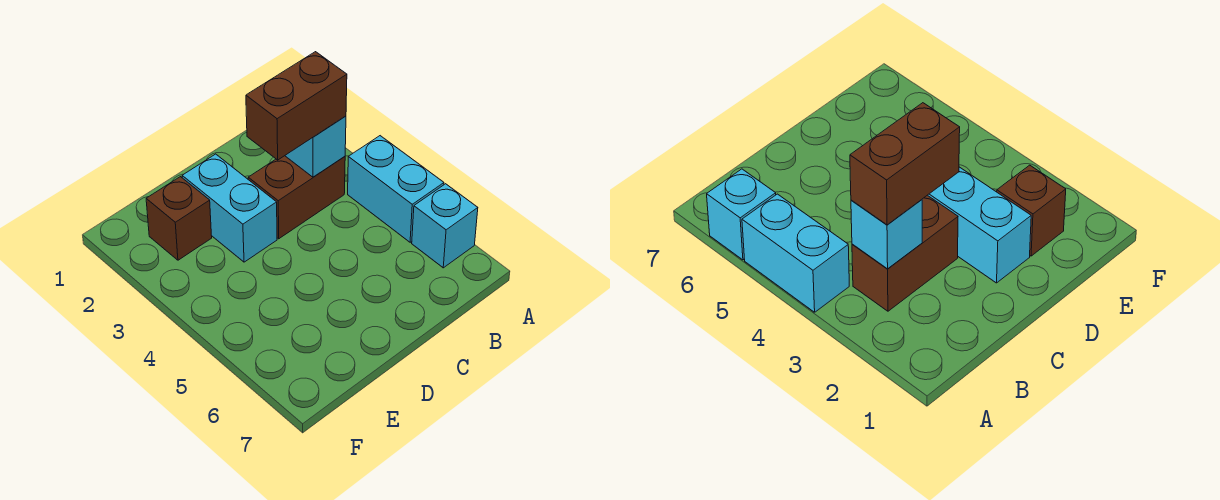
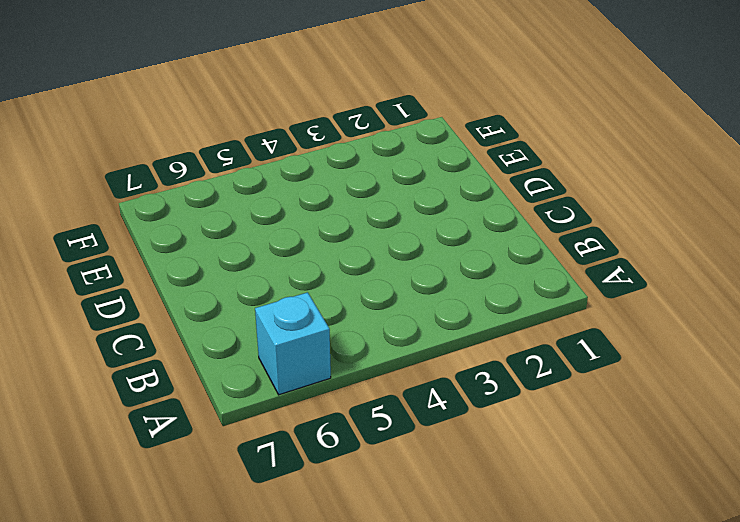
none -> cyan 1x2 brick [348,136,444,242]
none -> brown 1x2 brick [248,156,345,239]

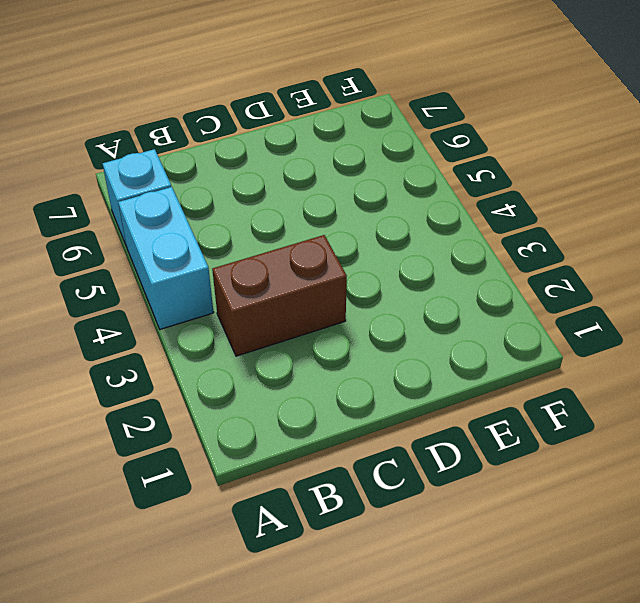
none -> cyan 1x2 brick [182,154,277,262]
none -> brown 1x1 brick [146,177,212,260]

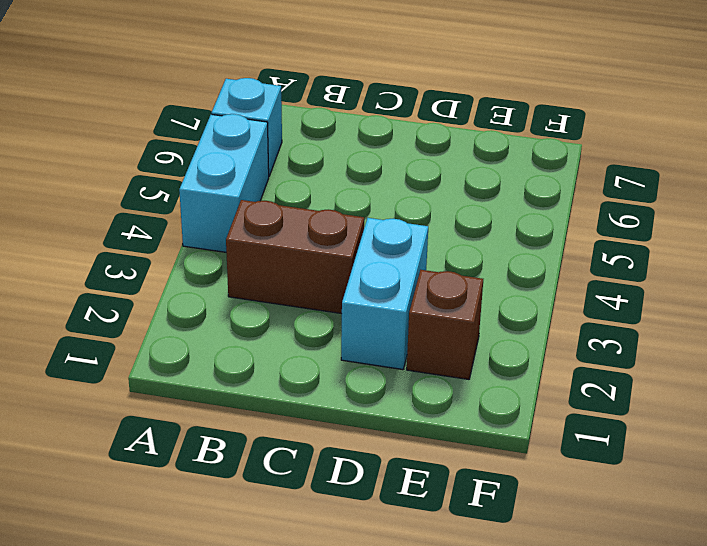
none -> cyan 1x1 brick [285,116,346,177]
none -> brown 1x2 brick [246,52,347,160]

